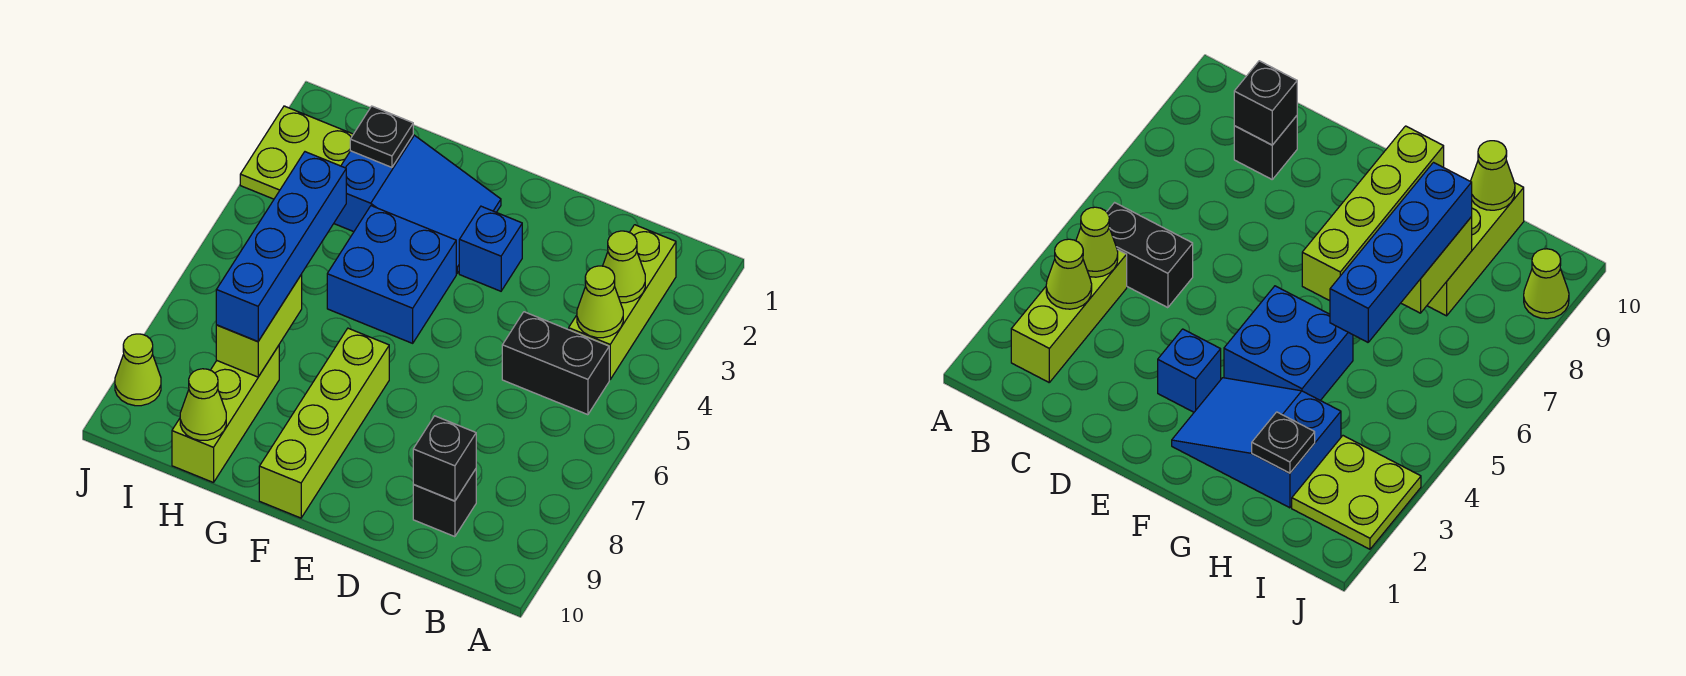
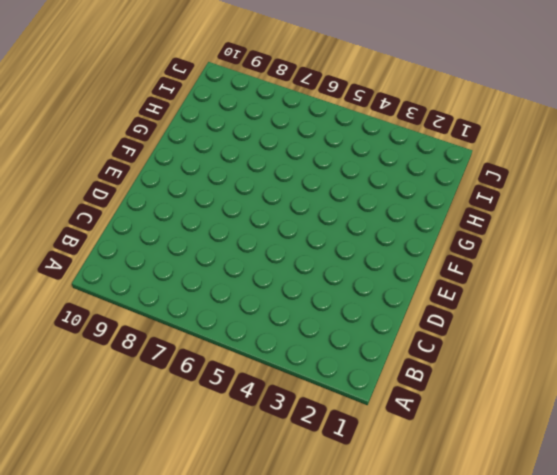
none -> lime 1x3 brick [569,225,676,380]
none -> black 1x2 brick [502,312,609,415]
none -> black 1x1 brick [413,469,476,537]

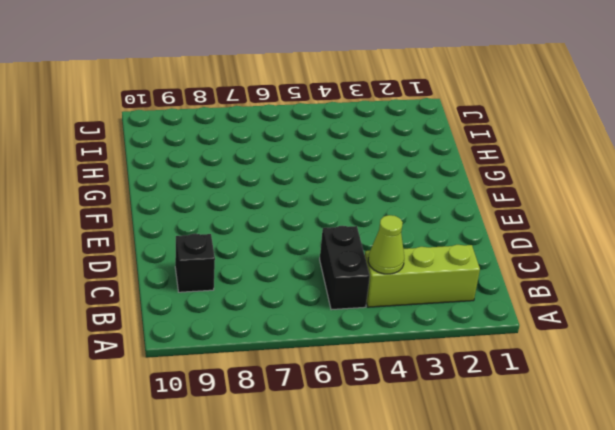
none -> blue 1x1 brick [459,206,522,291]
none -> blue 2x3 slope [334,135,501,273]
none -> blue 2x2 brick [327,206,456,343]

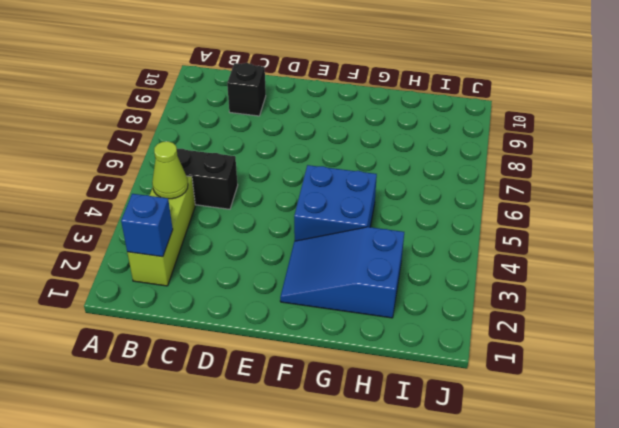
blue 1x1 brick [121,194,173,257] -> blue 1x1 brick moved to [459,206,522,291]
none -> lime 1x4 brick [259,328,389,518]
none -> lime 1x3 brick [172,346,279,483]
none -> lime 2x2 plate [240,106,353,199]

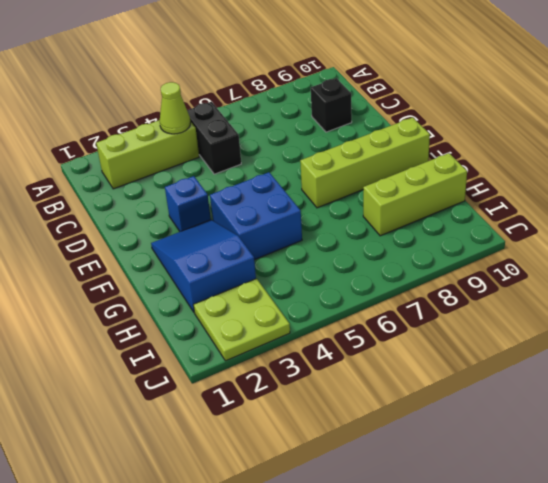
none -> lime 1x1 cone [115,334,161,406]
none -> lime 1x1 cone [603,231,645,303]
none -> black 1x1 brick [413,416,476,501]

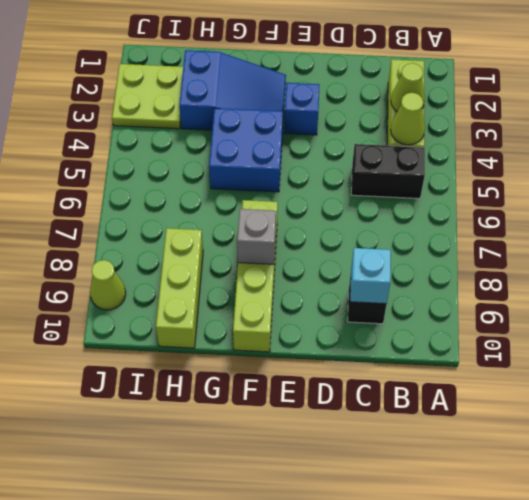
cyan 1x1 brick [350,248,391,304] -> black 1x1 brick [413,416,476,501]
grey 1x1 brick [237,209,276,264] -> none
none -> black 1x1 plate [350,106,413,167]
none -> lime 1x2 brick [216,274,302,377]
none -> lime 1x1 cone [180,369,226,440]

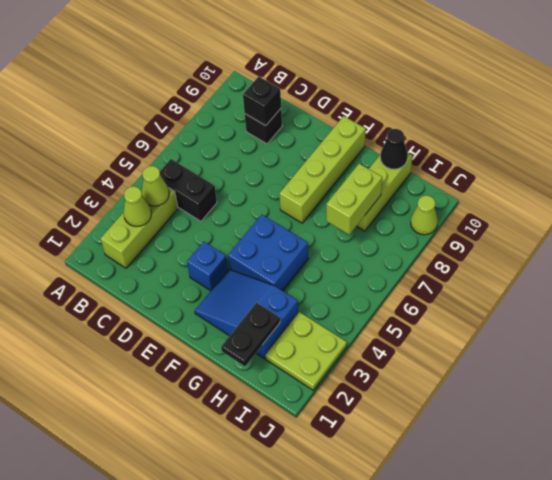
black 1x2 plate [221,303,280,366] -> black 1x1 plate [350,106,413,167]
black 1x1 cone [380,129,408,169] -> lime 1x1 cone [180,369,226,440]
none -> blue 1x4 brick [216,152,346,342]

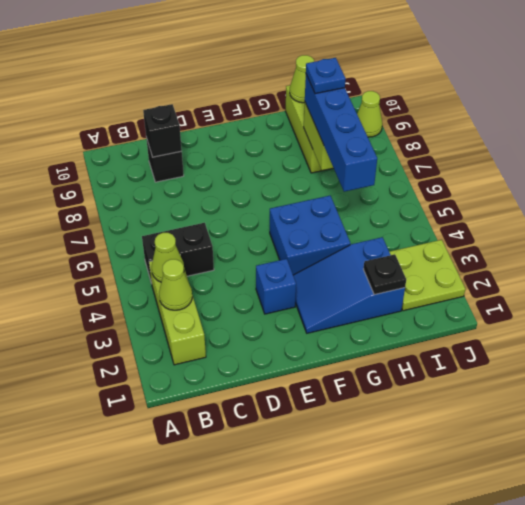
blue 1x1 plate [306,58,346,94] -> none
none -> lime 1x4 brick [259,328,389,518]

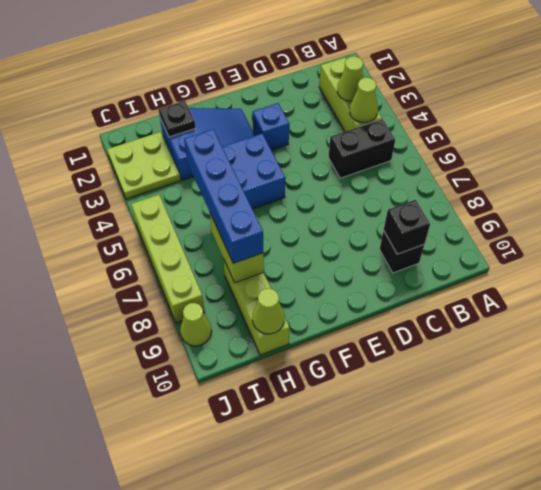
lime 1x4 brick [131,195,205,323] -> lime 1x4 brick moved to [259,328,389,518]

